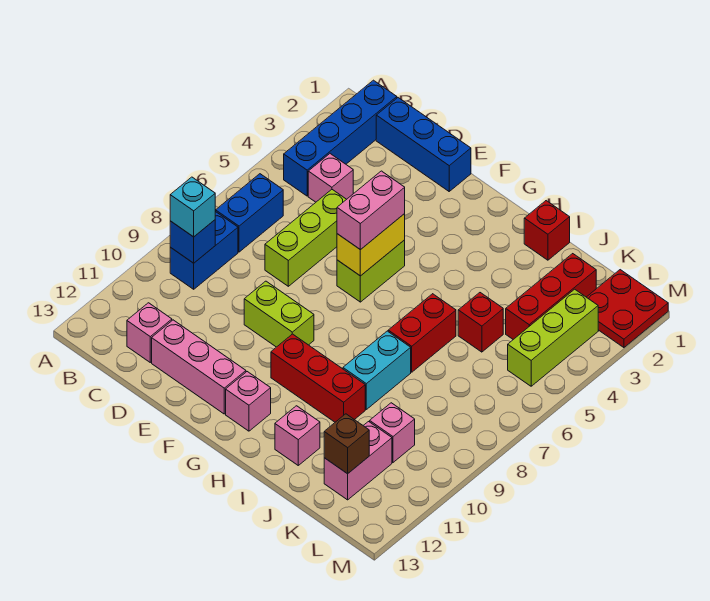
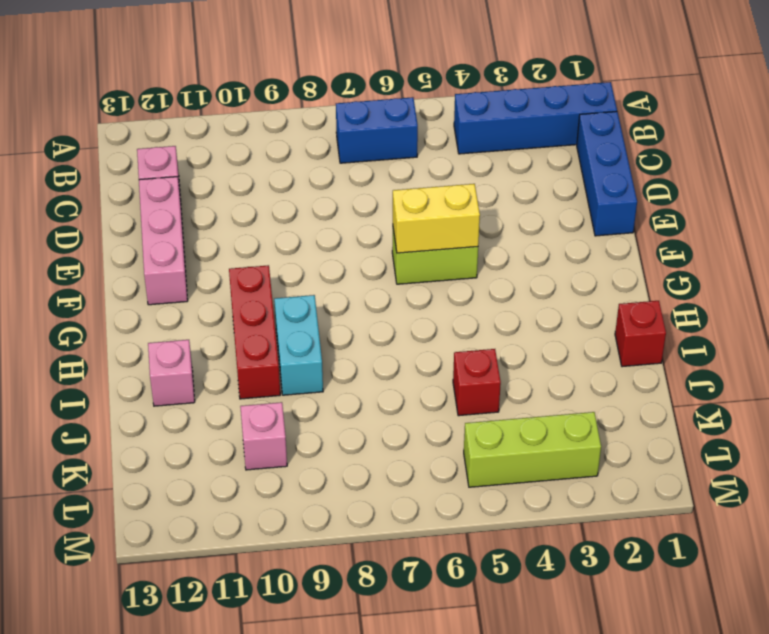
cyan 1x2 brick [274,295,323,395] -> cyan 1x2 brick turned to [343,331,411,409]
none -> blue 1x2 brick [170,211,238,289]
none -> pink 1x1 brick [308,154,353,202]
none -> lime 1x3 brick [265,190,346,286]

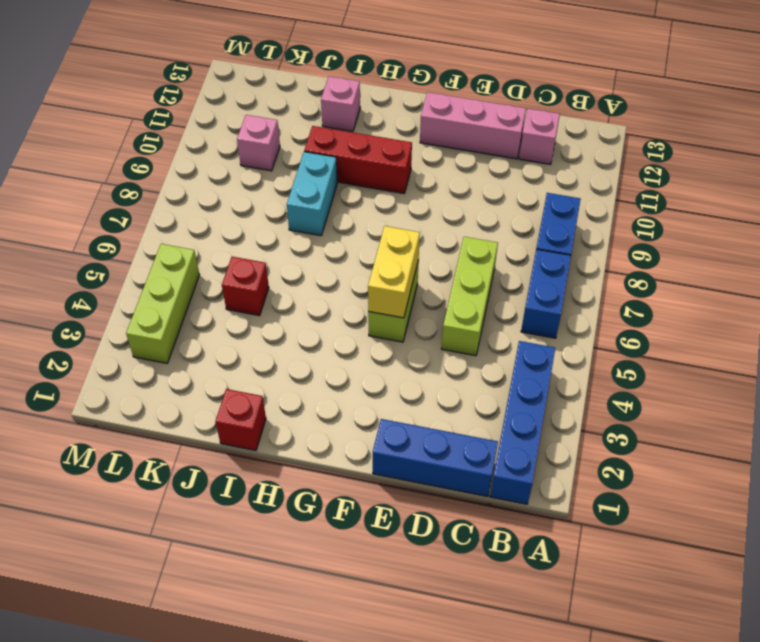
none -> pink 1x1 brick [308,154,353,202]
none -> lime 1x2 brick [244,281,314,347]
none -> pink 1x1 brick [226,372,271,431]

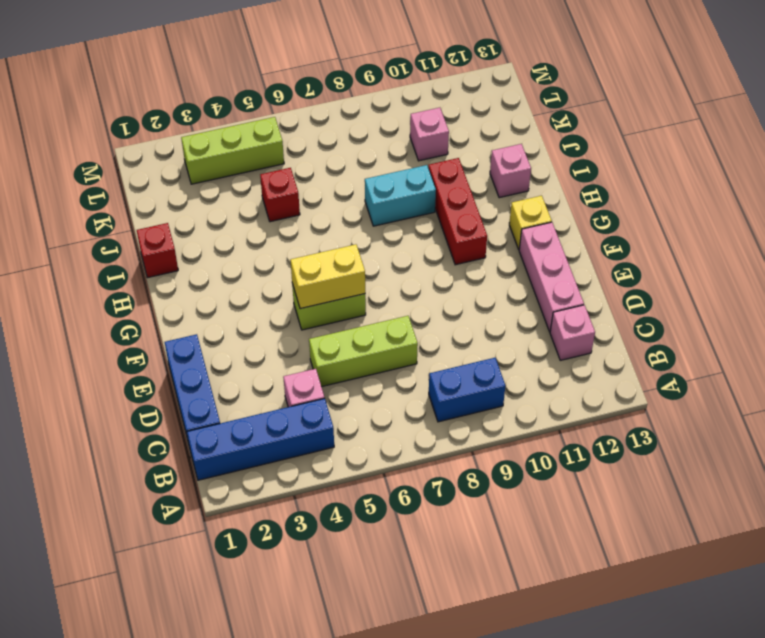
yellow 1x1 brick [509,196,552,249] -> pink 1x1 brick [226,372,271,431]
none -> blue 1x2 brick [216,174,283,252]
none -> lime 1x2 brick [244,281,314,347]
none -> red 1x2 brick [388,294,456,372]

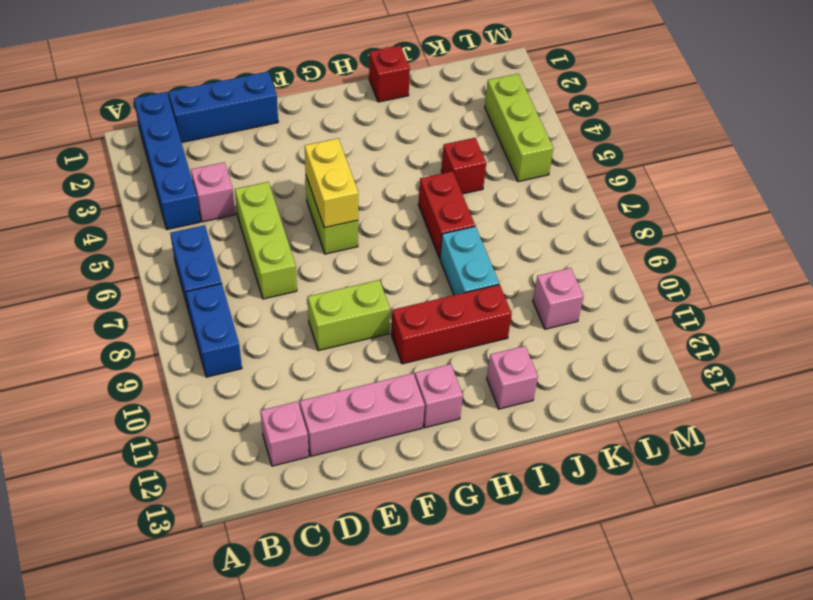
none -> red 1x3 brick [506,254,596,339]
none -> pink 1x2 brick [324,422,392,500]
none -> red 2x2 plate [587,270,668,348]

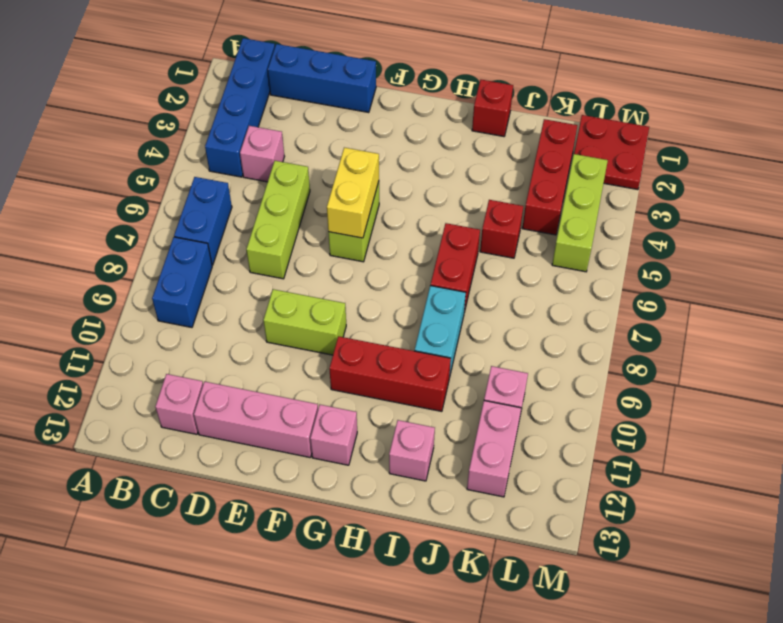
none -> blue 1x1 brick [170,220,215,263]
none -> brown 1x1 brick [324,414,369,474]
none -> cyan 1x1 brick [170,177,215,237]

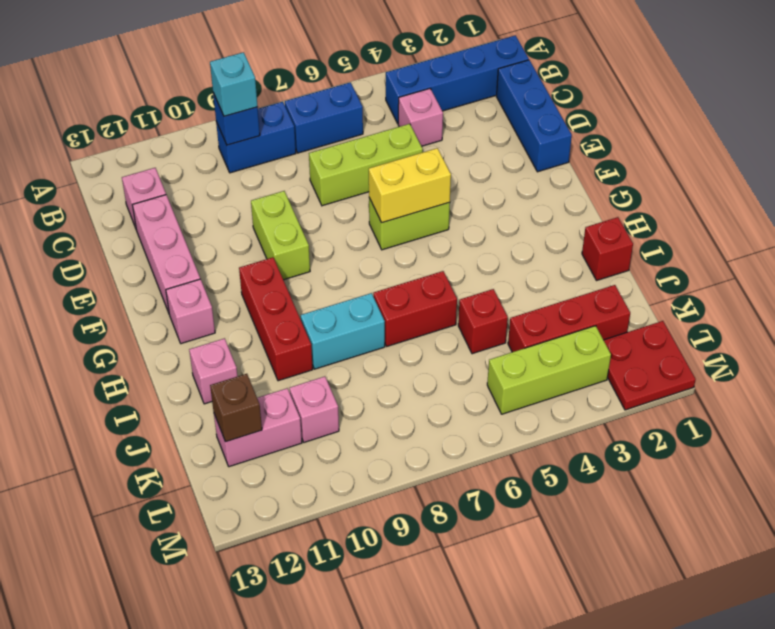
none -> pink 1x2 brick [337,171,405,250]

